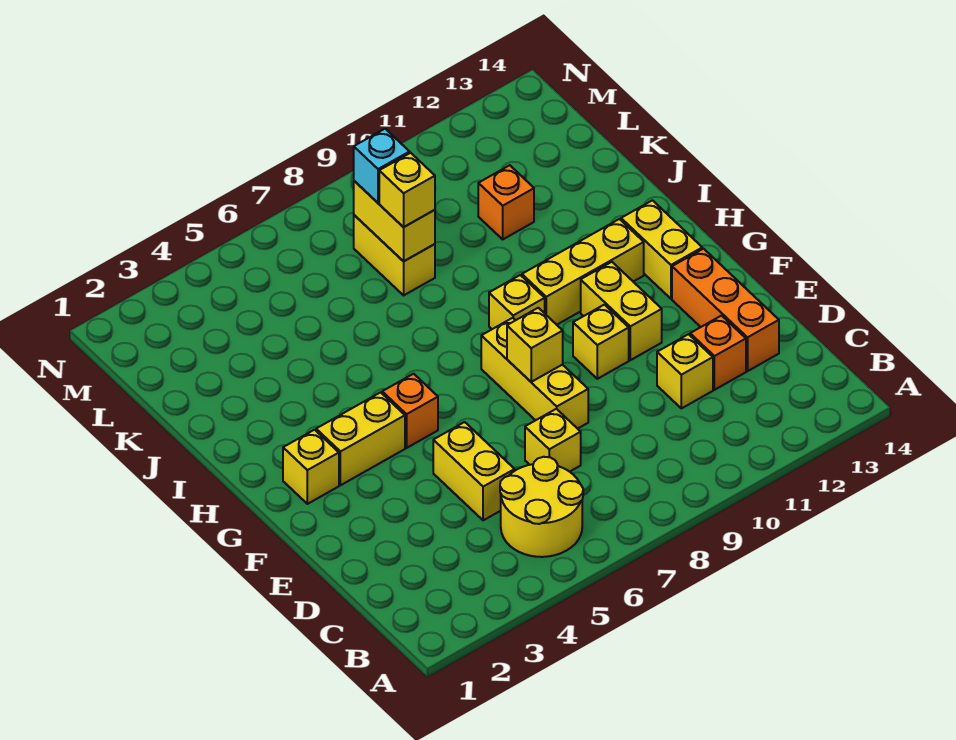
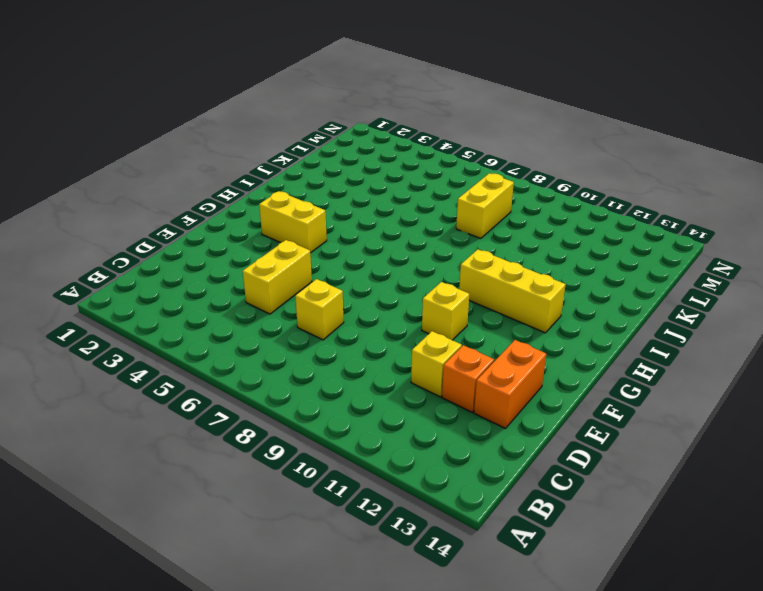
orange 1x2 brick [474,340,546,429] -> orange 1x3 brick [672,249,779,371]
none -> yellow 2x2 round brick [500,457,583,557]
none -> yellow 1x3 brick [481,318,588,429]
none -> yellow 1x2 brick [581,262,662,360]

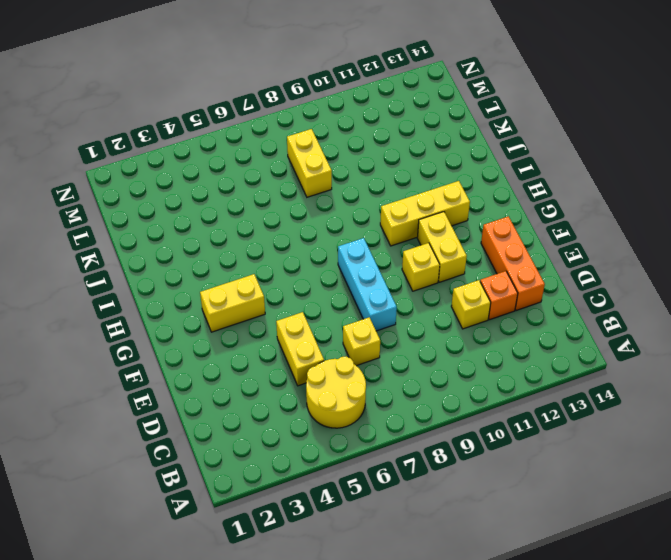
cyan 1x3 brick [338,238,397,331] -> yellow 1x3 brick [481,318,588,429]
none -> yellow 1x1 brick [283,430,339,504]
none -> orange 1x1 brick [382,374,438,448]
none -> yellow 1x2 brick [621,200,702,299]

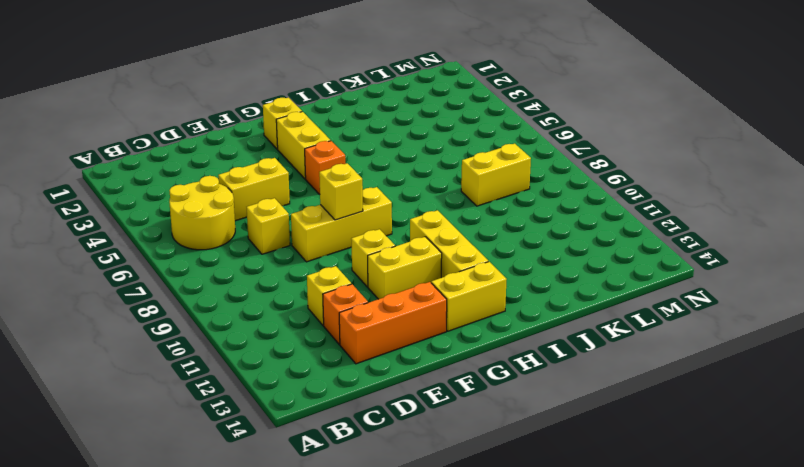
none -> yellow 1x1 brick [489,275,545,329]
none -> orange 1x1 brick [478,165,534,239]
none -> yellow 1x2 brick [354,181,435,261]

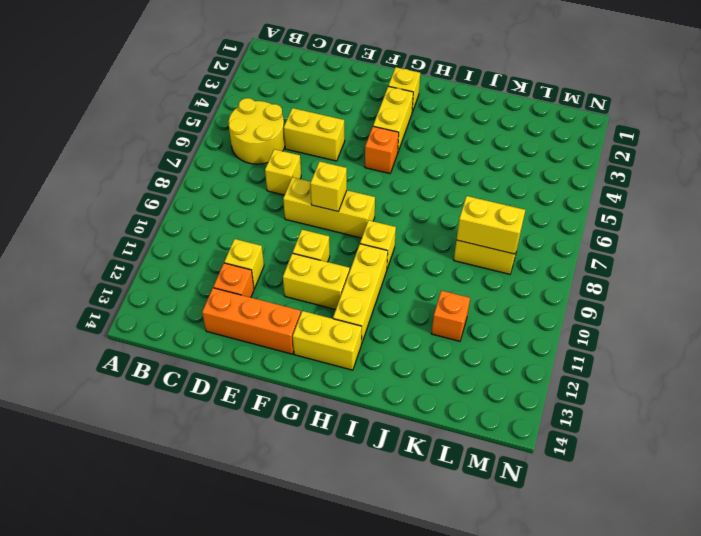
none -> yellow 1x1 brick [379,153,435,227]
none -> cyan 1x1 brick [354,129,410,203]

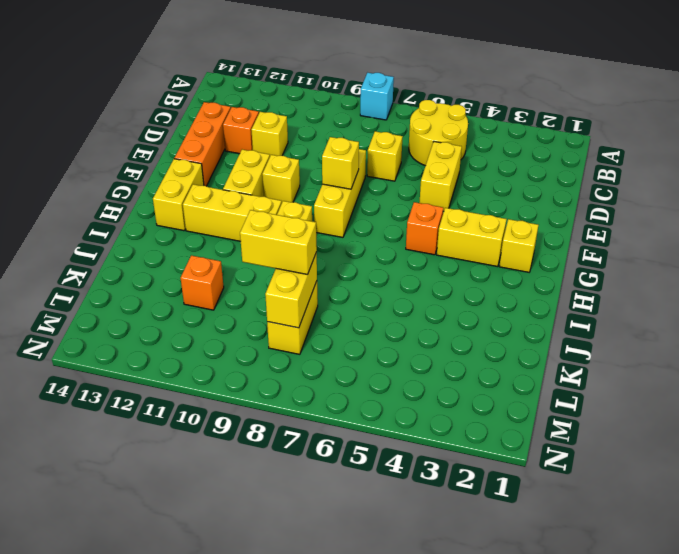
cyan 1x1 brick [360,73,394,120] -> cyan 1x1 brick moved to [354,129,410,203]
yellow 1x2 brick [240,210,317,275] -> yellow 1x1 brick [379,153,435,227]

